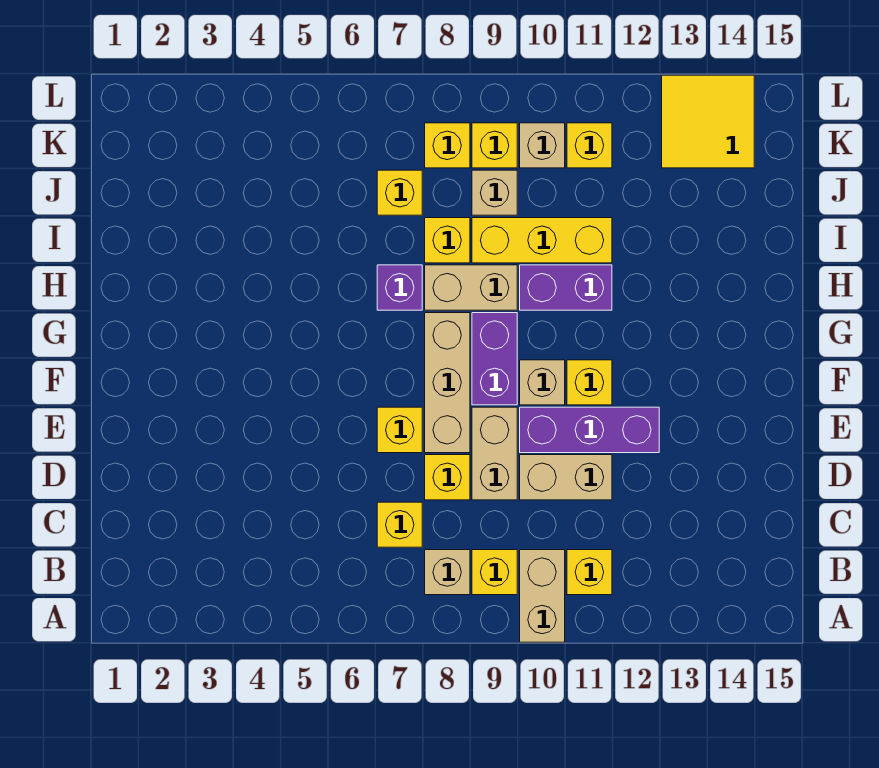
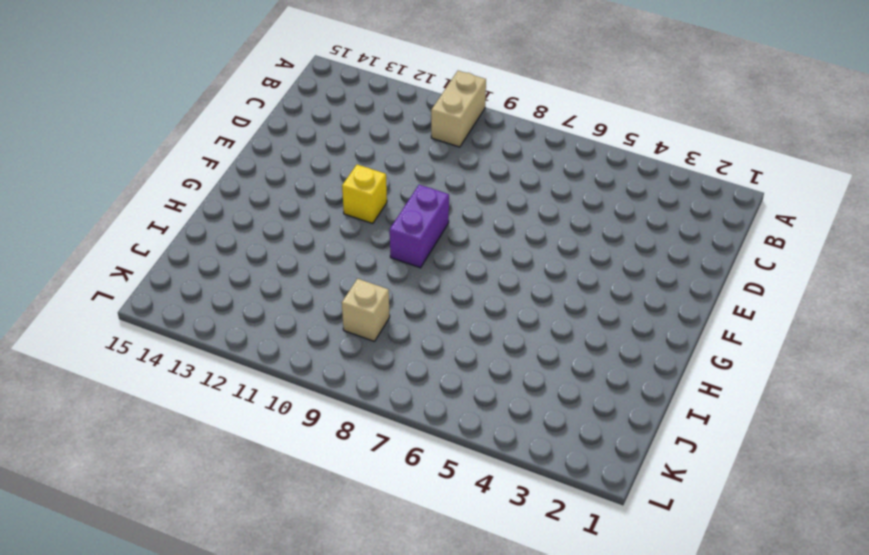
none -> tan 1x1 brick [425,550,470,595]
none -> yellow 1x1 brick [472,550,517,595]
none -> yellow 1x1 brick [567,550,612,595]

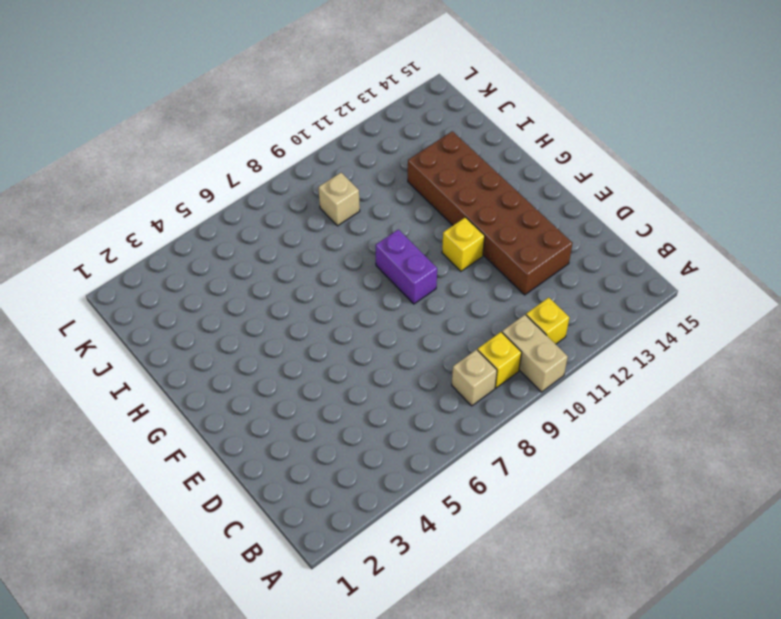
brown 2x6 brick [408,131,573,295] -> purple 1x3 brick [520,407,659,453]
none -> yellow 1x1 brick [377,502,422,547]
none -> yellow 1x1 brick [425,455,470,500]
none -> tan 1x2 brick [472,407,517,500]

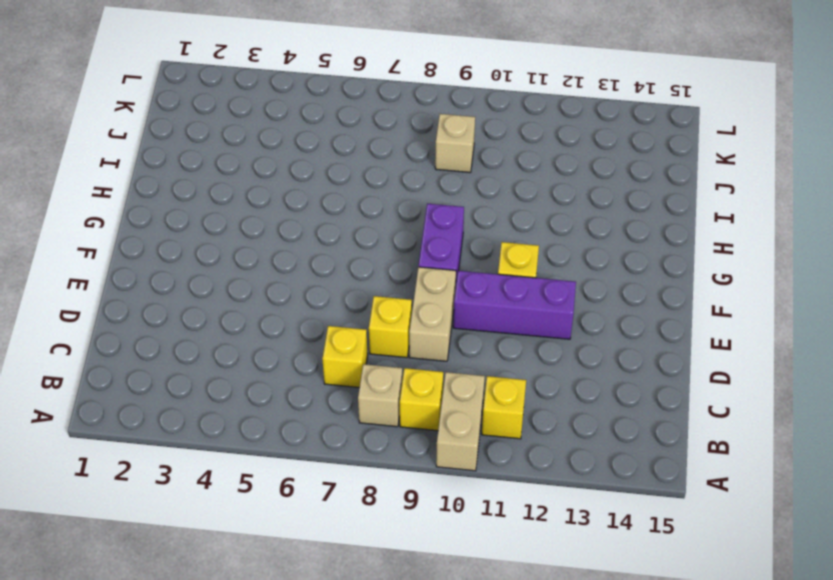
none -> tan 1x2 brick [520,455,612,500]
none -> yellow 1x1 brick [377,407,422,453]
none -> tan 1x3 brick [425,313,470,453]

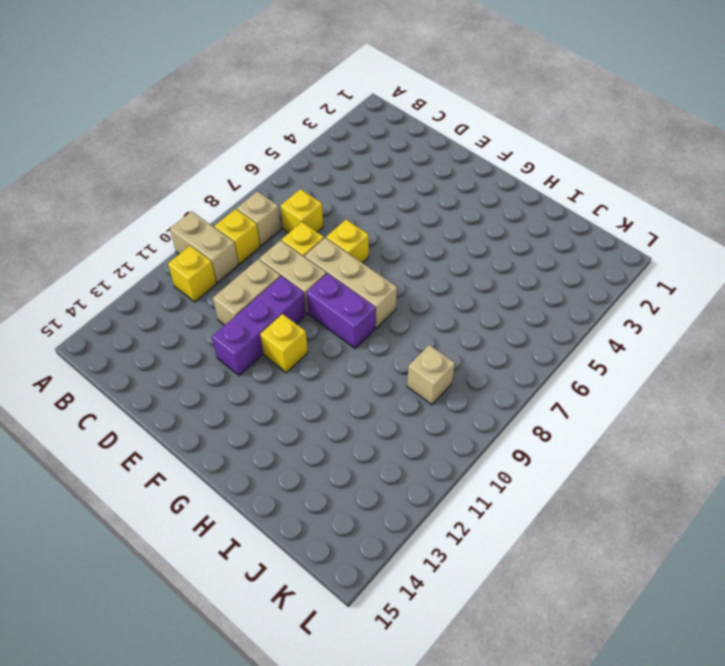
none -> tan 1x1 brick [520,360,565,405]
none -> purple 1x1 brick [377,265,422,310]
none -> tan 1x2 brick [425,265,517,310]

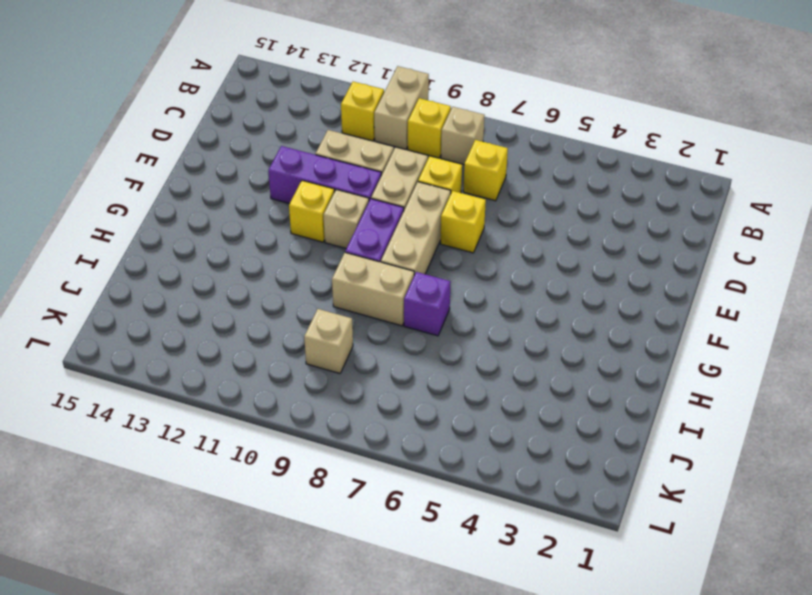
none -> purple 1x2 brick [520,265,612,310]
none -> yellow 1x1 brick [425,218,470,263]
none -> yellow 1x3 brick [472,218,612,263]

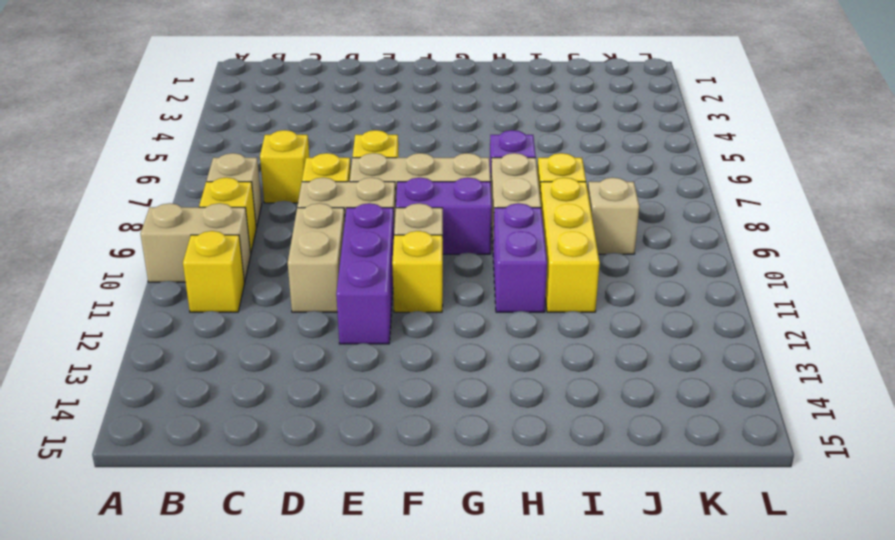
none -> yellow 1x1 brick [377,170,422,215]
none -> yellow 1x1 brick [425,123,470,168]
none -> yellow 1x1 brick [472,123,517,168]

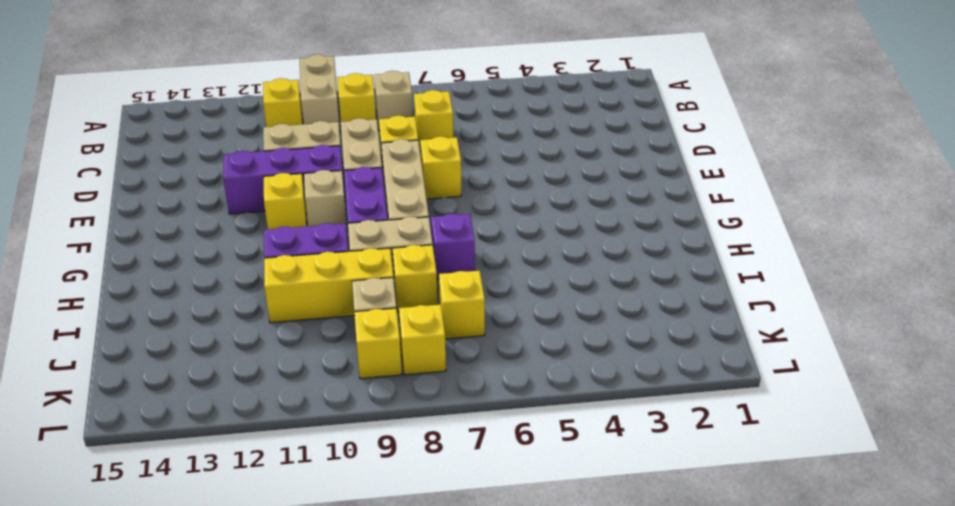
none -> tan 1x1 brick [520,123,565,168]
none -> yellow 1x1 brick [567,123,612,168]
none -> yellow 2x2 tile [662,75,754,168]

